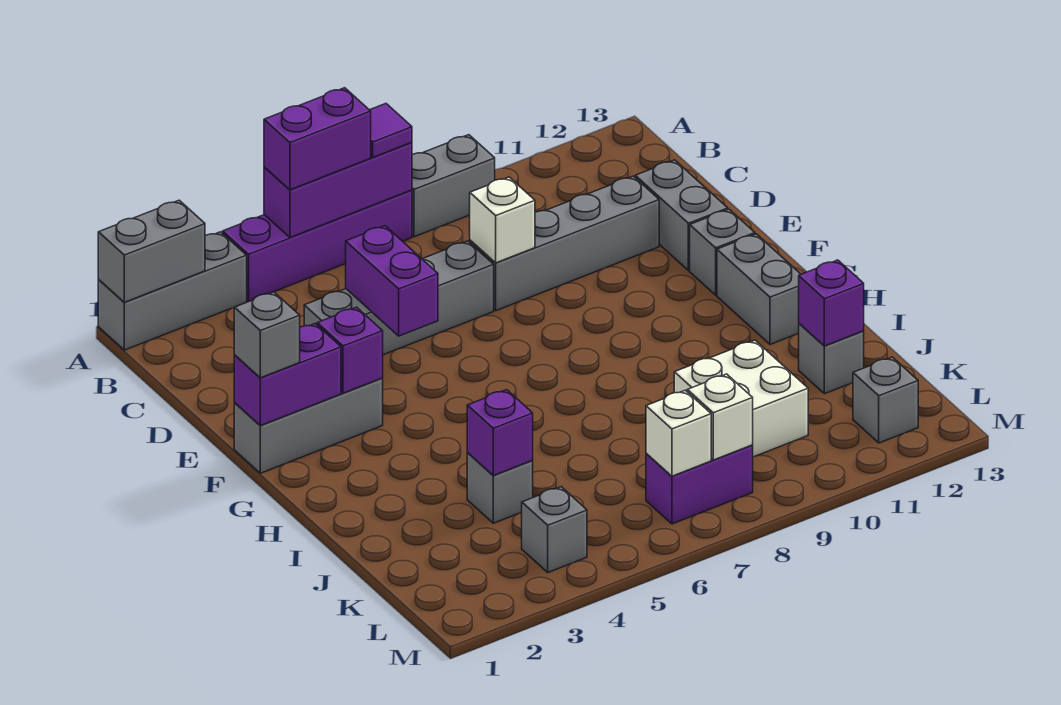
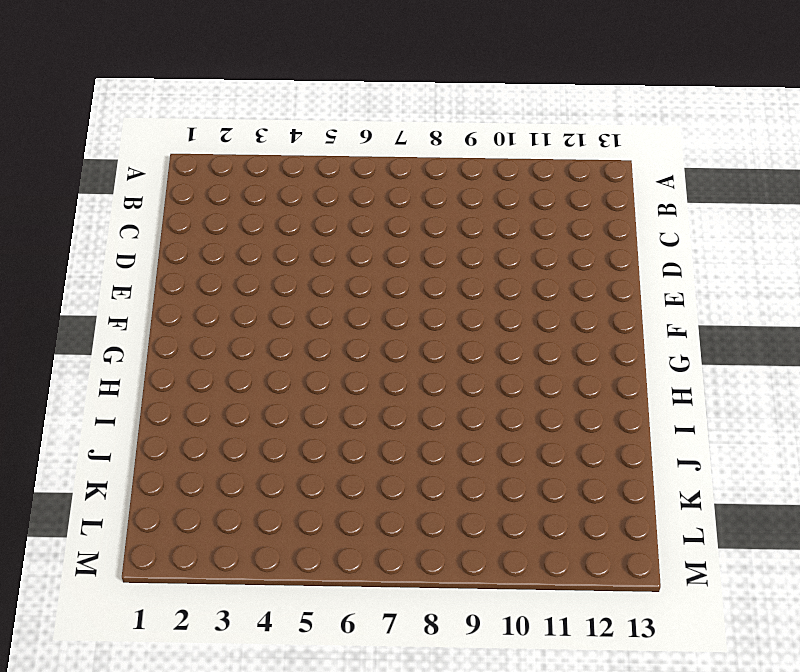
none -> grey 1x3 brick [98,232,247,350]
none -> purple 1x4 brick [223,190,412,302]
none -> grey 1x2 brick [412,135,495,237]

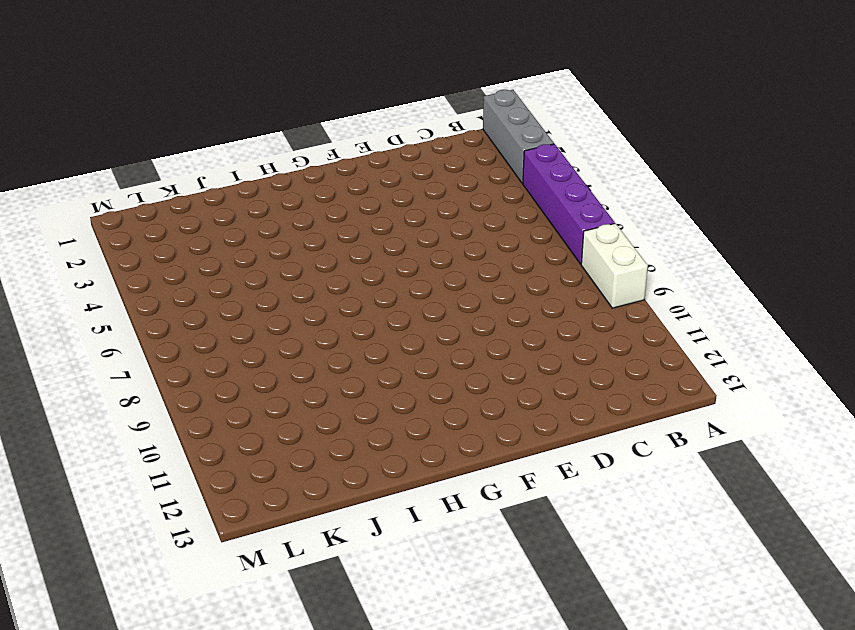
white 1x2 brick [581,223,648,308] -> grey 1x2 brick [412,135,495,237]
none -> grey 1x4 brick [304,241,494,355]
none -> grey 1x4 brick [470,176,659,310]
none -> grey 1x2 brick [635,160,728,271]

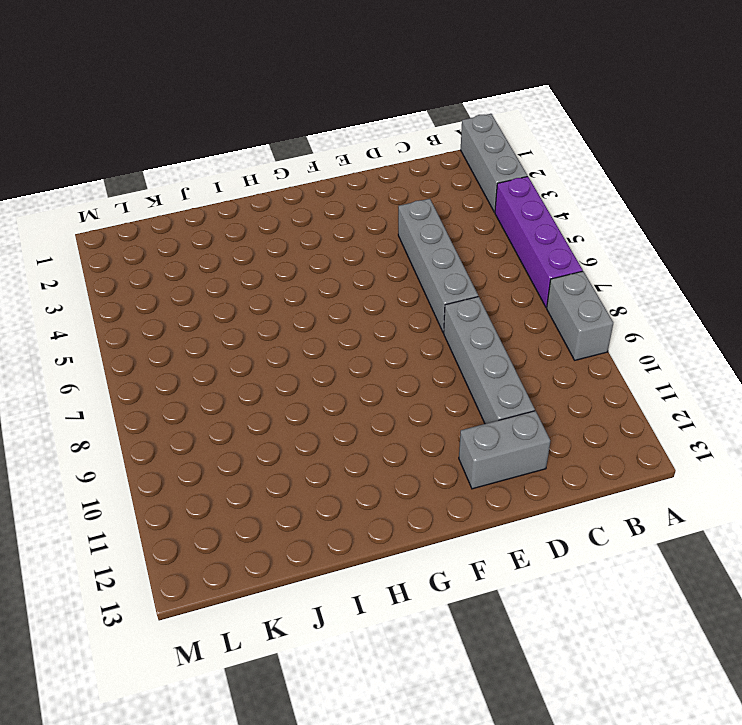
none -> grey 1x3 brick [234,378,383,473]
none -> grey 1x1 brick [690,209,755,295]
none -> grey 1x2 brick [717,234,801,344]

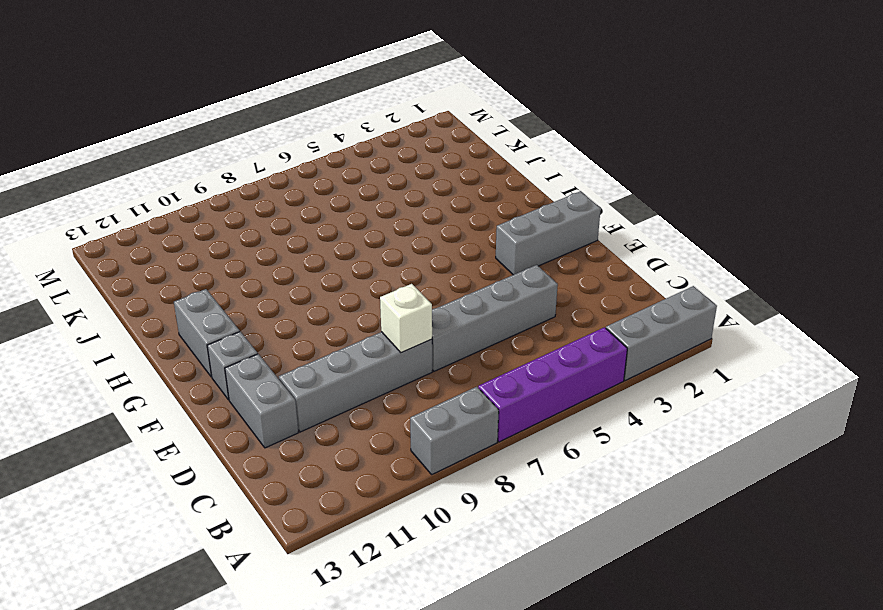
none -> grey 1x1 brick [467,453,533,523]
none -> white 2x2 brick [674,340,808,457]
none -> grey 1x1 brick [798,324,864,394]

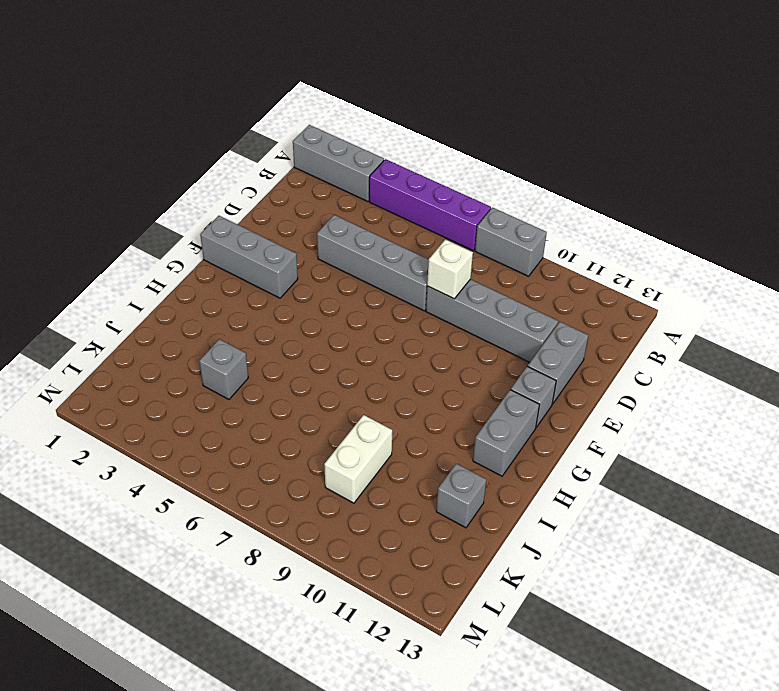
white 1x2 brick [324,415,392,503] -> white 2x2 brick [674,340,808,457]
none -> grey 1x1 brick [521,487,587,572]
none -> purple 1x2 brick [646,445,753,524]
none -> grey 1x1 brick [853,357,918,443]

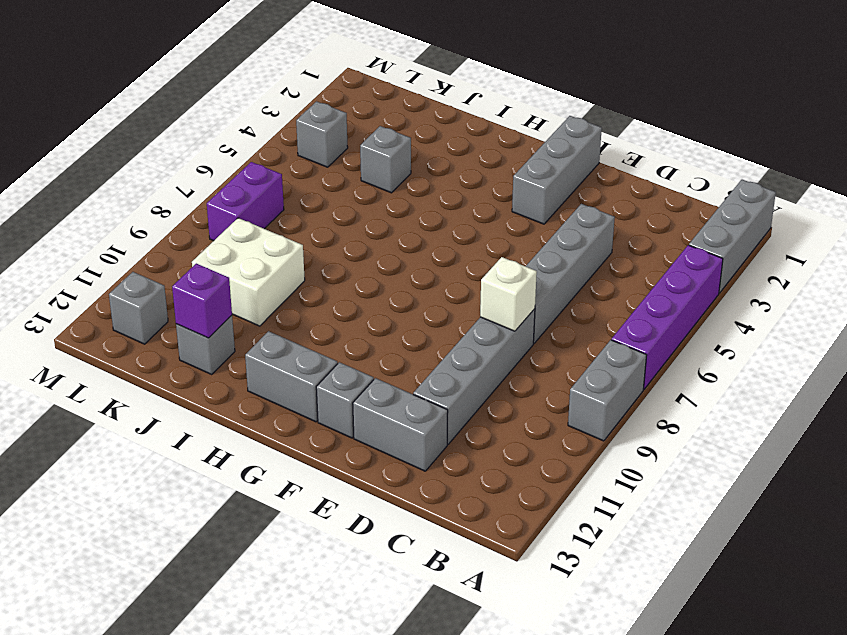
none -> grey 1x2 brick [98,200,205,302]
none -> purple 1x3 brick [264,142,412,237]
none -> purple 1x2 brick [346,226,438,336]

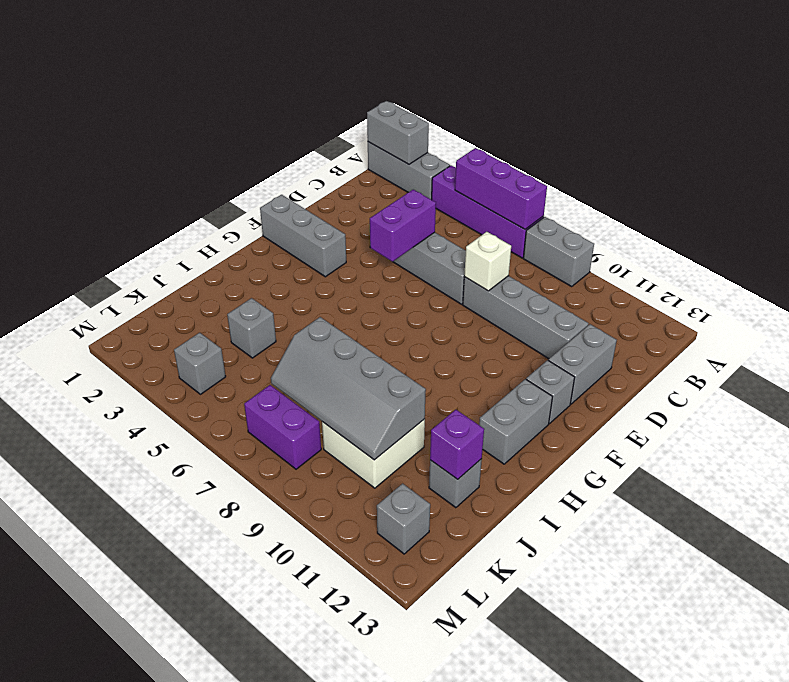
grey 2x4 slope [271,317,426,460] -> none
none -> purple 1x2 brick [234,324,341,426]
none -> purple 1x1 brick [317,307,383,393]
none -> purple 1x1 brick [467,390,533,476]

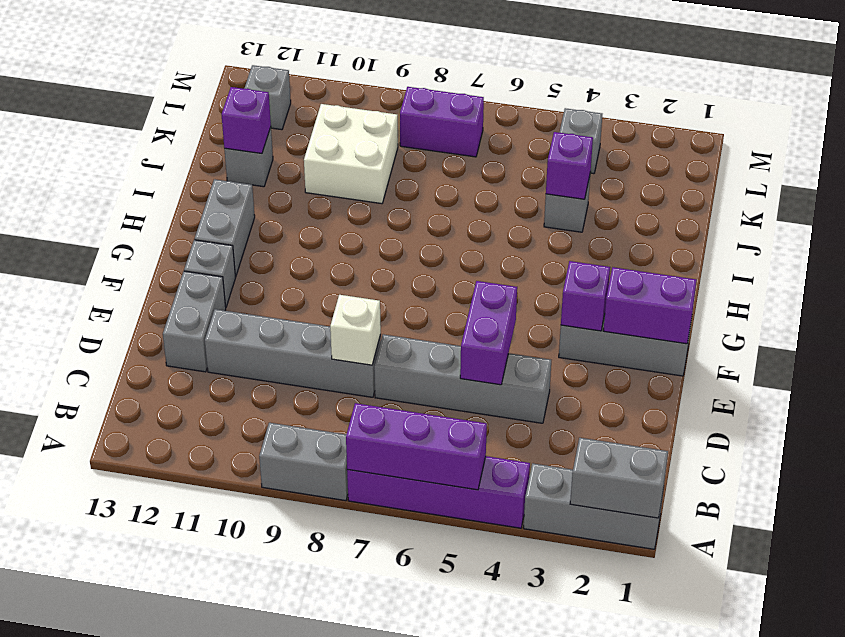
none -> white 1x1 brick [646,390,711,476]
none -> white 1x1 brick [687,374,753,460]
none -> purple 1x2 brick [264,88,371,190]

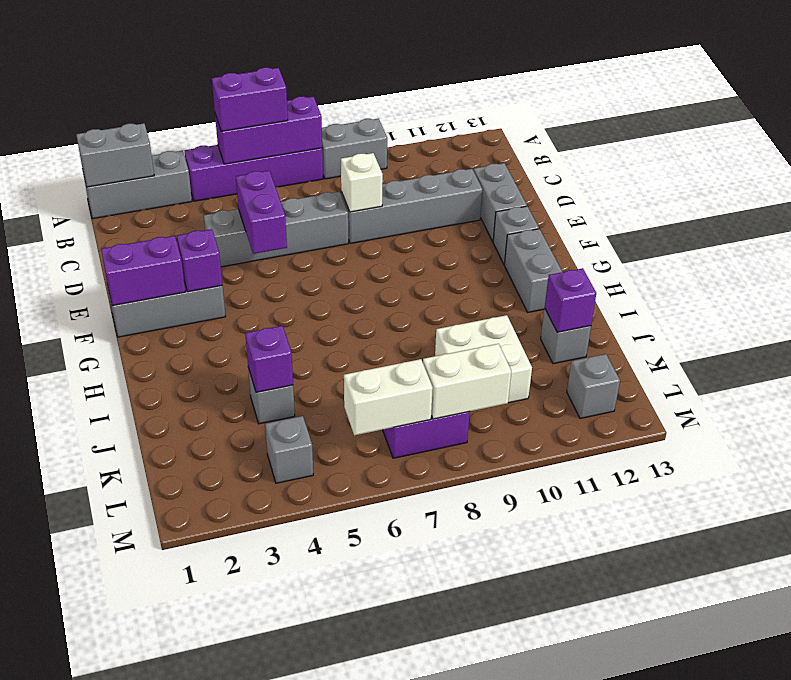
white 1x2 brick [344,359,433,435] -> white 1x1 brick [646,390,711,476]
white 1x2 brick [423,344,511,419] -> white 1x1 brick [687,374,753,460]
none -> purple 1x1 tile [370,104,412,157]
none -> grey 1x1 brick [234,292,300,378]

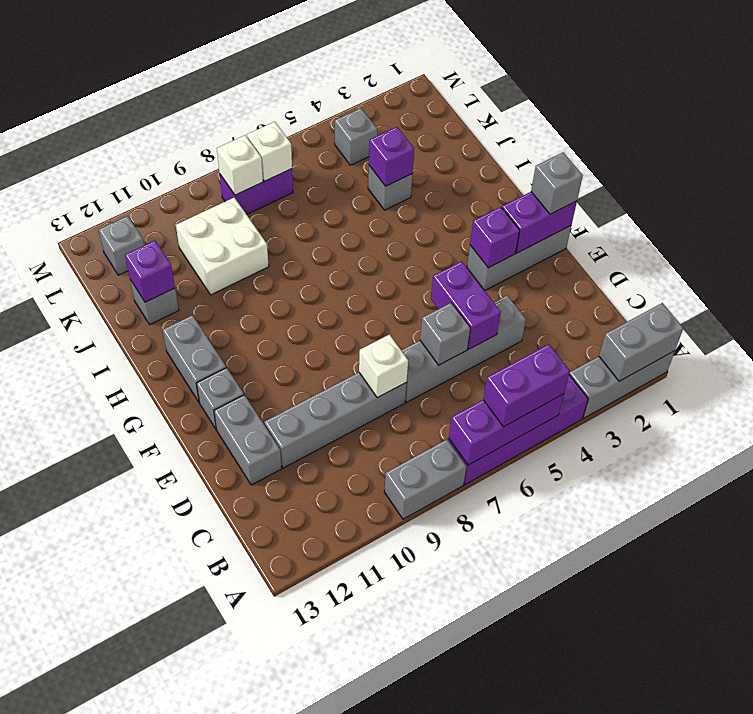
grey 1x1 brick [420,303,470,365] -> none
none -> purple 1x1 tile [370,104,412,157]

